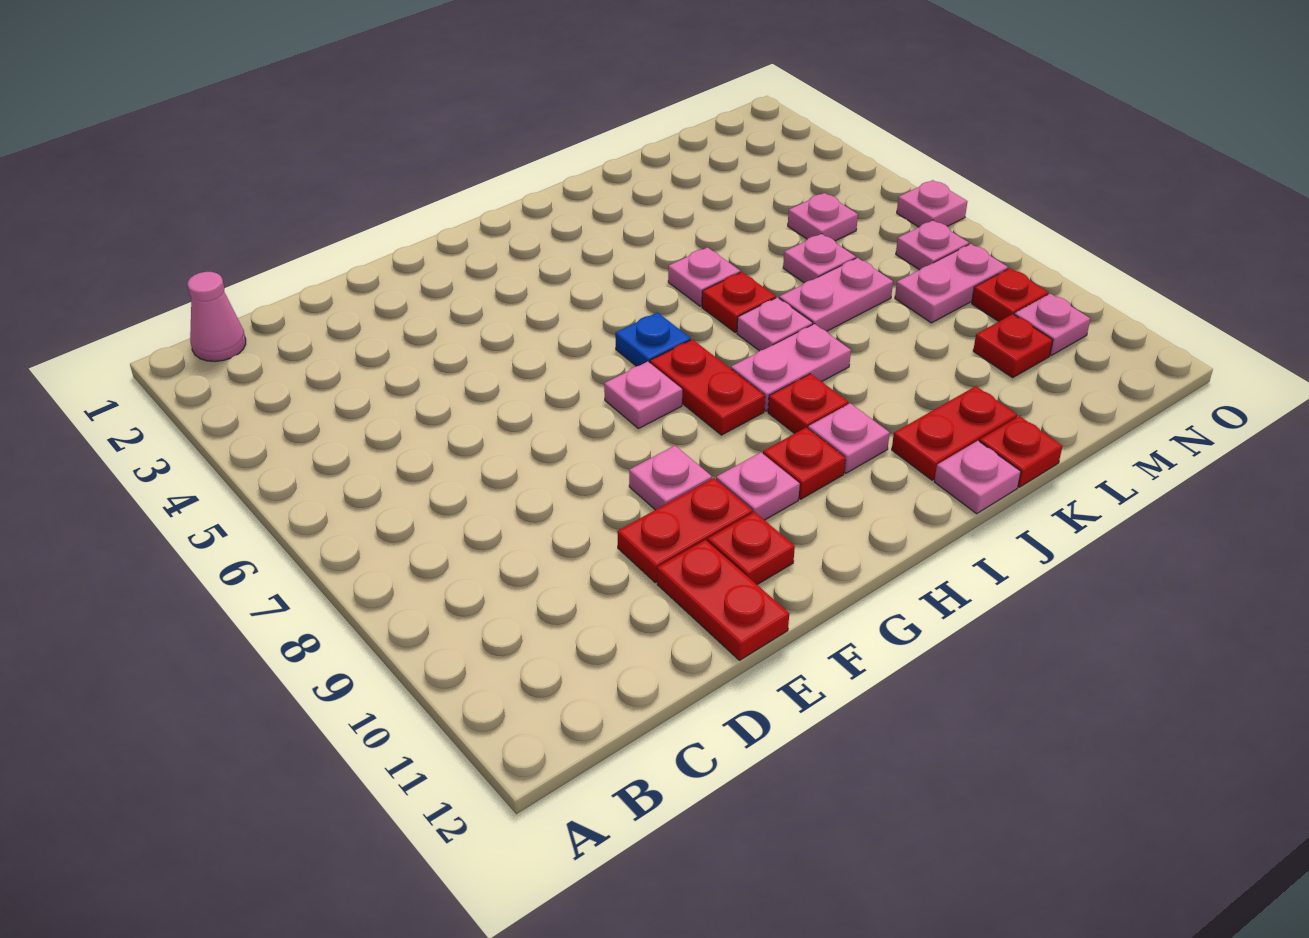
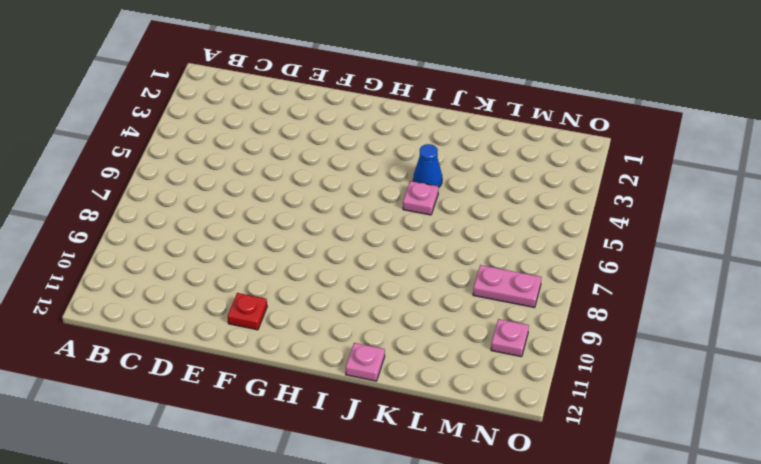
blue 1x1 cone [413,144,442,188] -> none
none -> pink 1x1 cone [187,272,246,361]
none -> red 1x2 plate [617,478,752,583]
none -> red 1x2 plate [657,540,789,660]

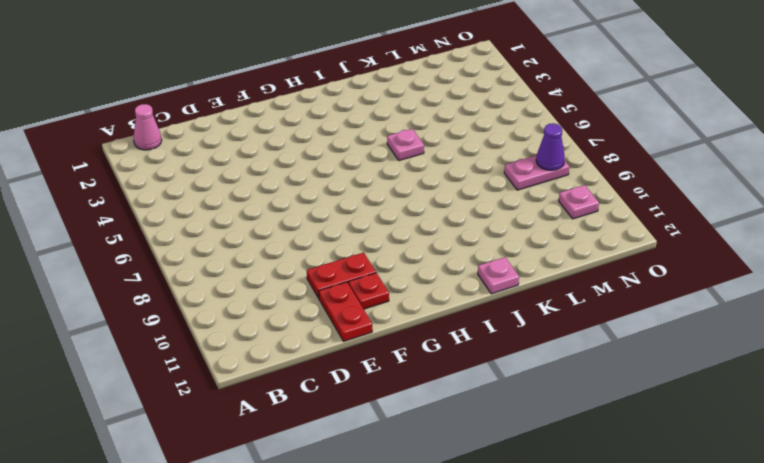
purple 1x1 cone [536,123,565,170] -> none
none -> pink 1x1 plate [629,446,712,510]
none -> pink 1x1 plate [604,362,682,429]
none -> pink 1x1 plate [716,452,800,520]

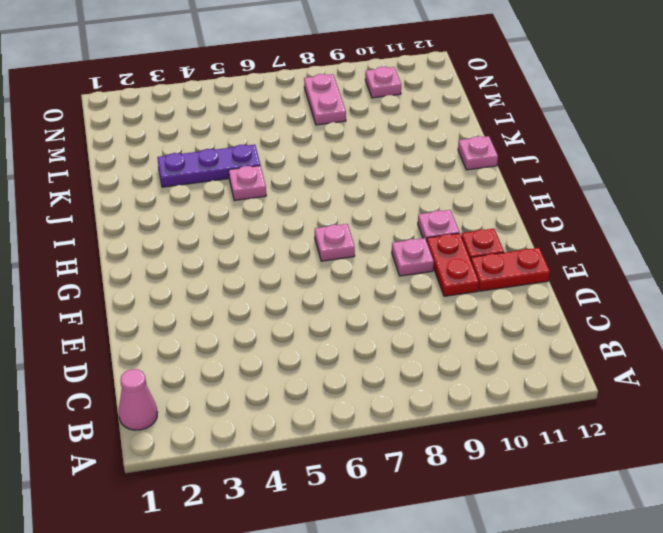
purple 1x3 plate [157,145,260,187] -> none
none -> blue 1x1 plate [615,312,691,366]
none -> red 1x2 plate [650,339,765,435]
none -> red 1x1 plate [763,427,845,499]

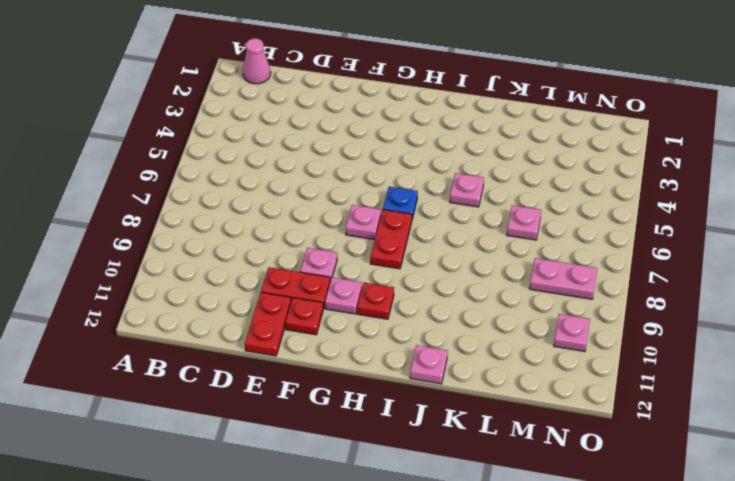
none -> pink 1x2 plate [731,324,851,411]
none -> red 1x1 plate [768,374,848,434]
none -> pink 1x1 plate [808,403,890,473]

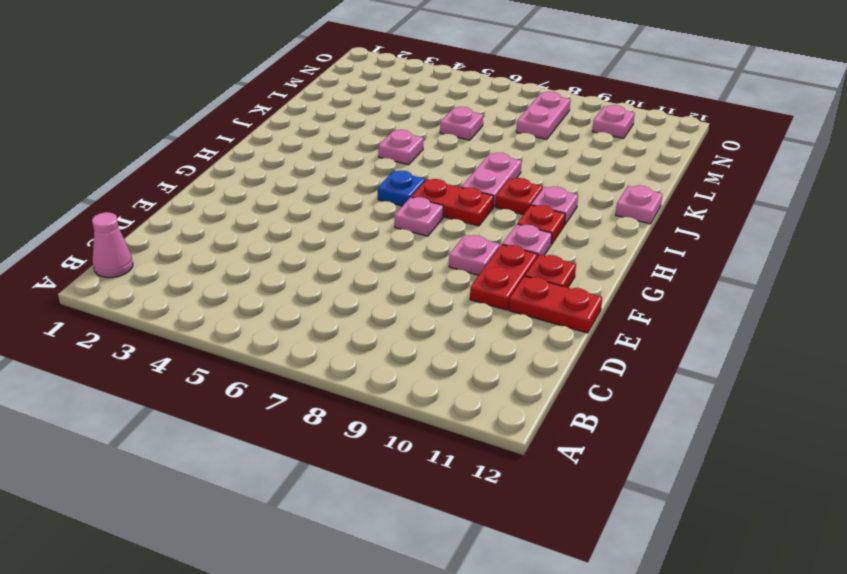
none -> red 1x1 plate [702,272,776,332]
none -> pink 1x1 plate [737,297,813,351]
none -> red 1x2 plate [892,386,1017,480]

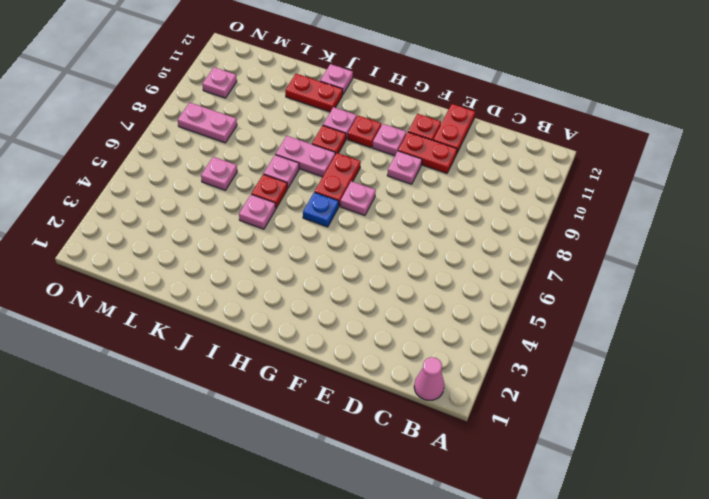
none -> pink 1x2 plate [779,258,893,331]
none -> red 1x1 plate [980,416,1062,487]
none -> pink 1x1 plate [788,193,858,241]

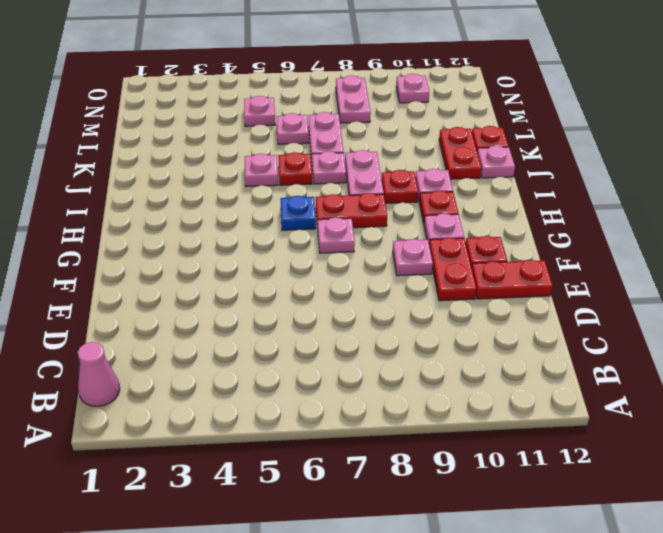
none -> red 1x1 plate [973,314,1053,378]
none -> pink 1x1 plate [896,220,969,270]
none -> red 1x1 plate [972,268,1048,321]

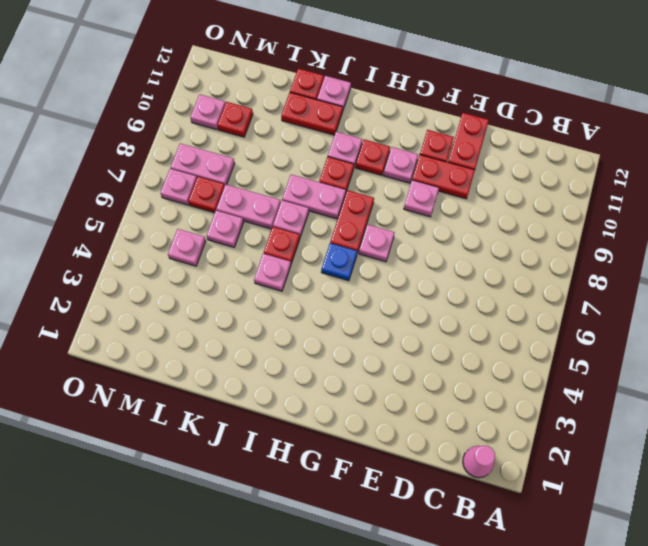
red 1x1 plate [188,177,225,213] -> red 1x1 plate moved to [972,268,1048,321]
none -> pink 1x1 plate [897,180,968,227]

